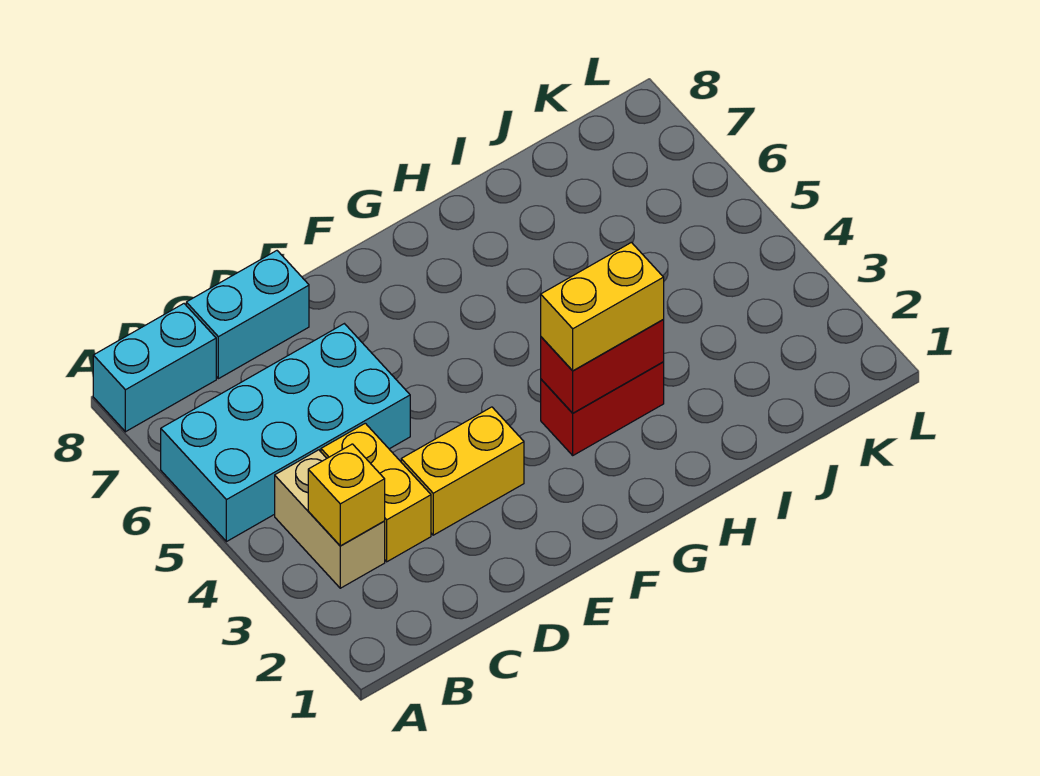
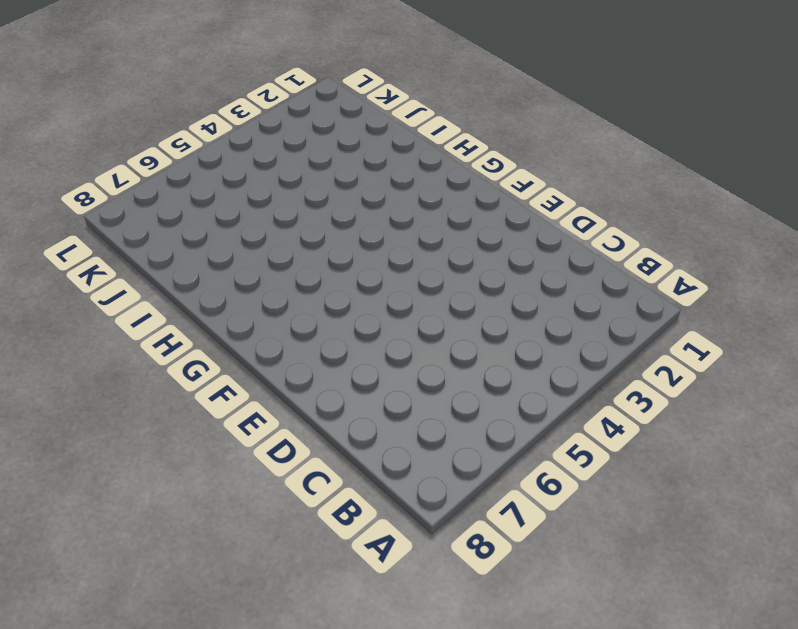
none -> cyan 2x4 brick [161,324,410,542]
none -> cyan 1x2 brick [93,304,216,432]

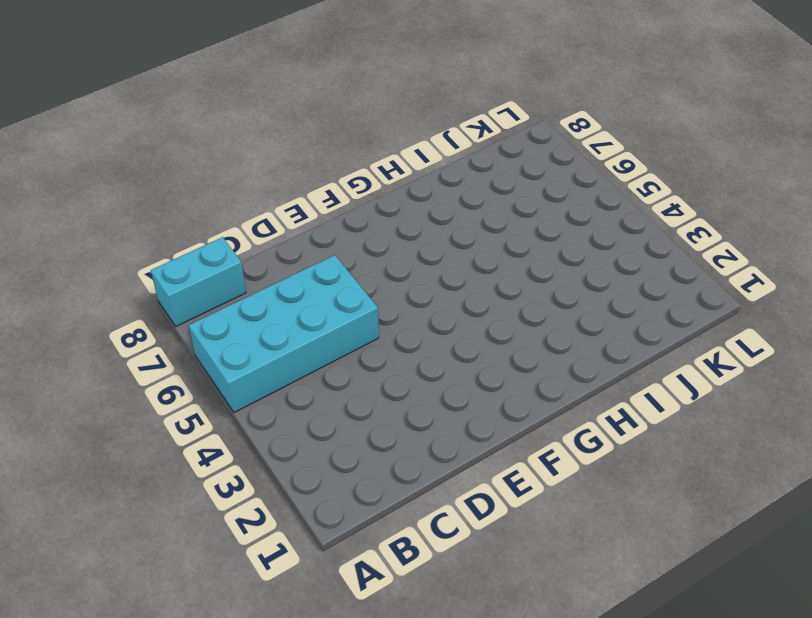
none -> tan 1x2 brick [275,450,385,588]
none -> yellow 1x2 brick [321,423,431,562]

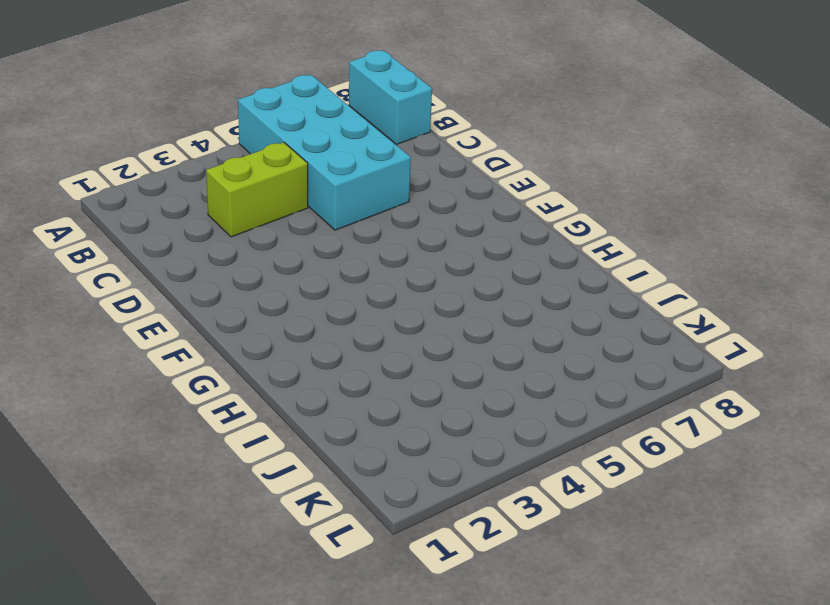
lime 1x2 brick [206,142,308,237] -> yellow 1x2 brick [321,423,431,562]
none -> tan 1x2 brick [275,450,385,588]
none -> cyan 1x2 brick [186,251,309,379]

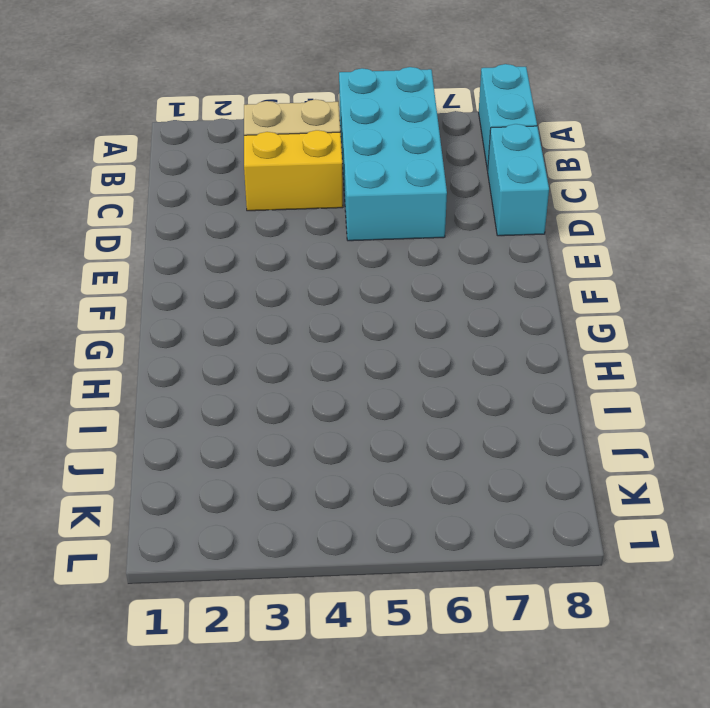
none -> yellow 1x2 brick [401,407,524,535]
none -> red 1x2 brick [541,362,664,455]

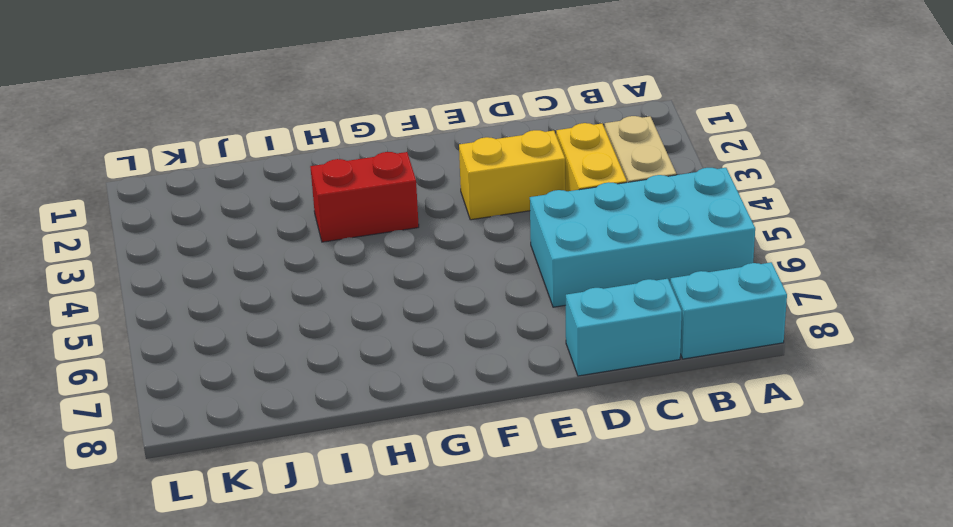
none -> yellow 1x1 brick [308,444,385,546]
none -> red 1x2 brick [541,320,664,413]

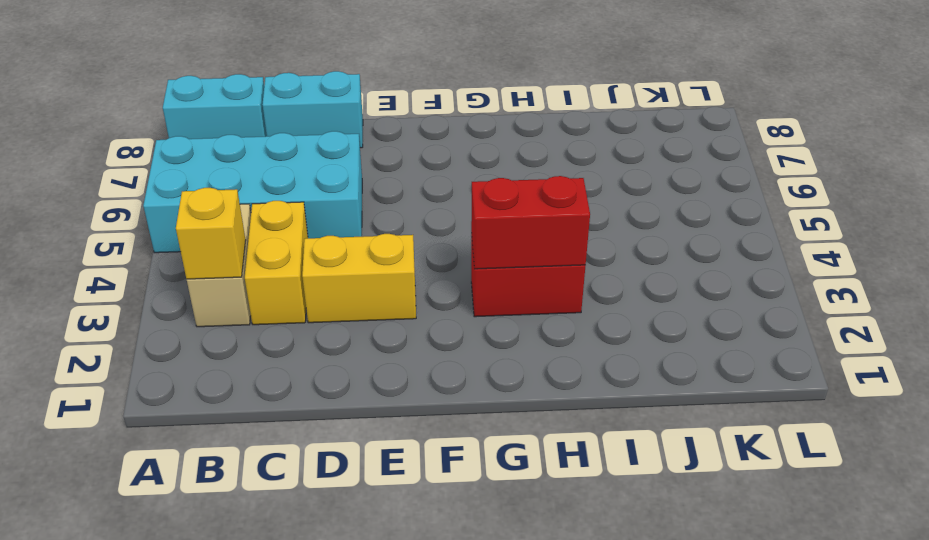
none -> yellow 1x2 brick [541,242,664,371]

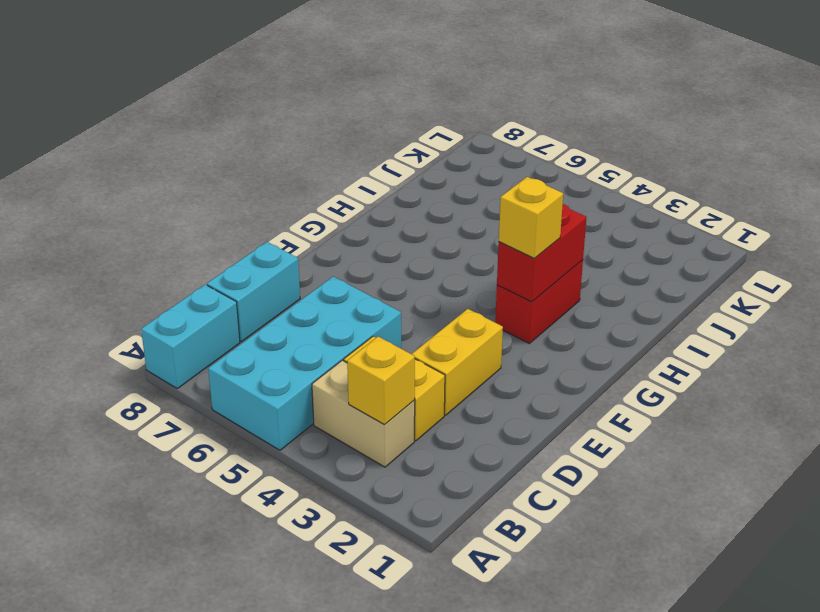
yellow 1x1 brick [499,177,563,258] -> yellow 1x2 brick [541,242,664,371]

